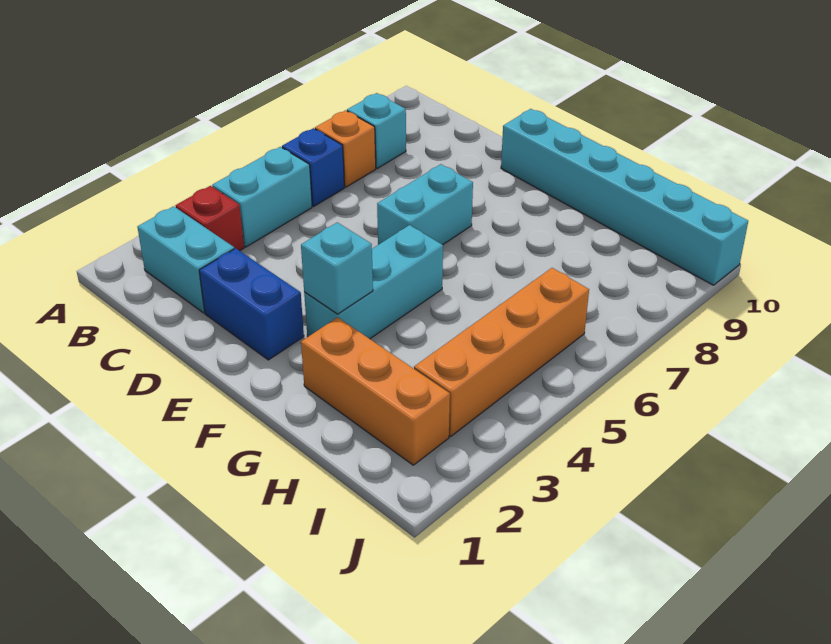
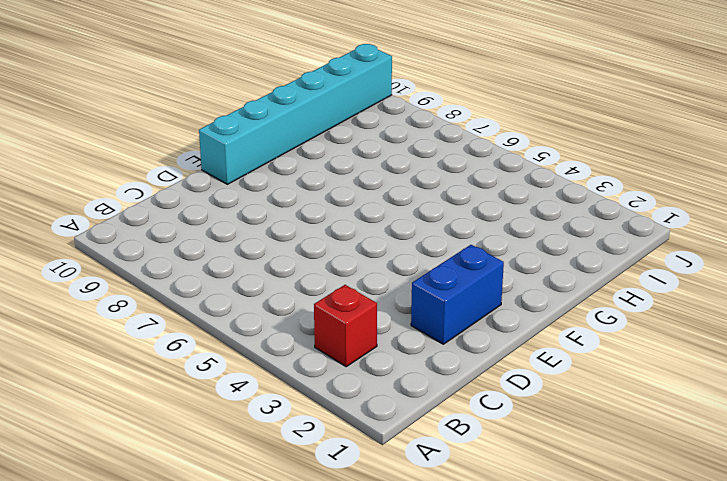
none -> cyan 1x2 brick [138,206,234,313]
none -> cyan 1x2 brick [212,147,312,247]
none -> blue 1x1 brick [282,128,344,206]

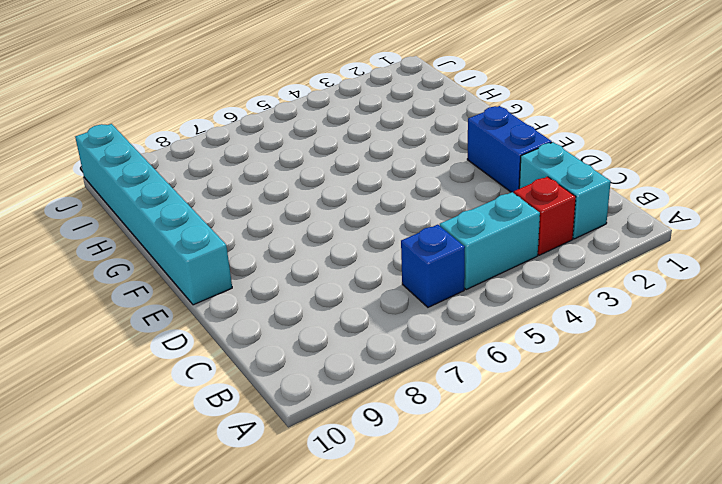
none -> orange 1x1 brick [315,110,376,187]
none -> cyan 1x1 brick [347,93,406,168]
none -> cyan 1x2 brick [377,164,473,245]

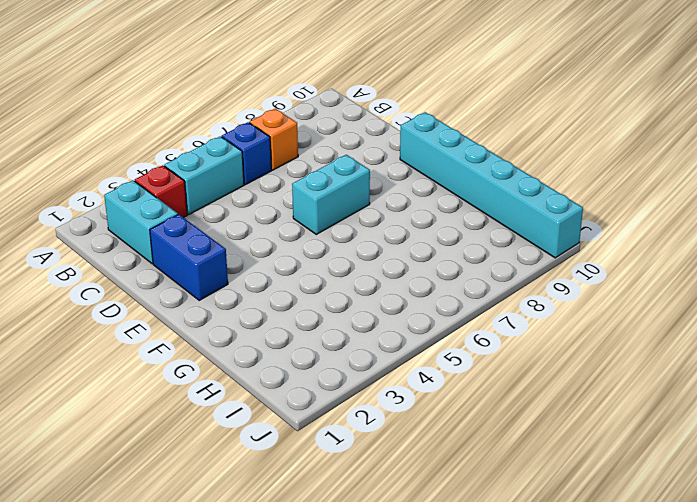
none -> cyan 1x1 brick [347,93,406,168]
none -> cyan 1x3 brick [304,225,443,339]
none -> orange 1x3 brick [301,317,450,465]

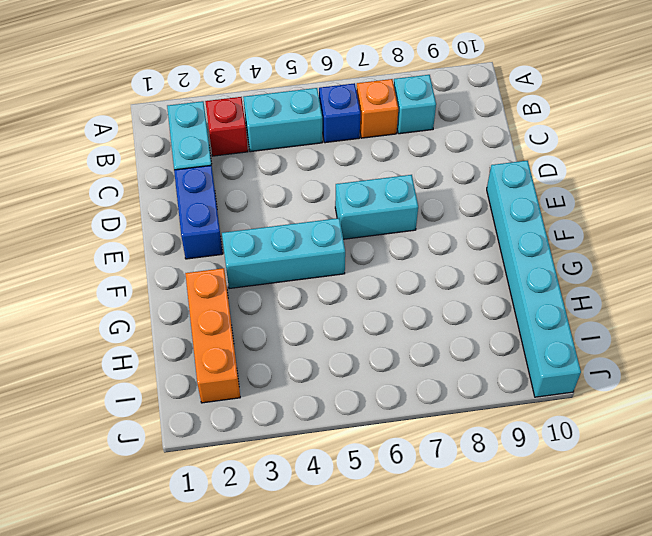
none -> orange 1x4 brick [414,268,589,436]
none -> cyan 1x1 brick [301,222,373,314]

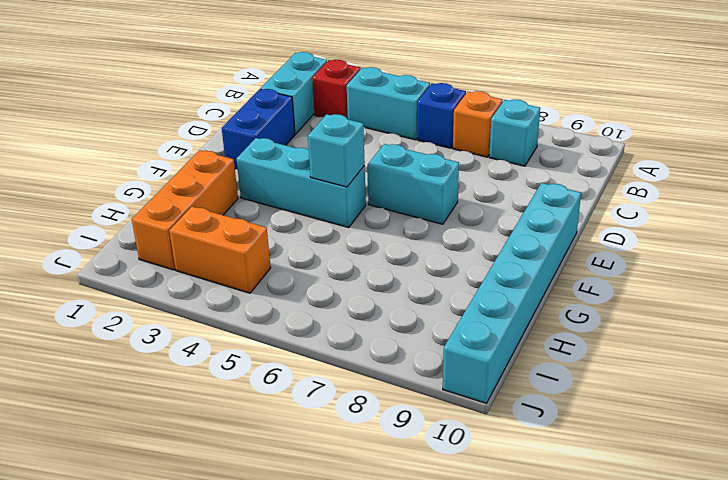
cyan 1x1 brick [308,114,365,187] -> cyan 1x1 brick moved to [301,222,373,314]
orange 1x2 brick [169,207,271,293] -> orange 1x4 brick [414,268,589,436]

